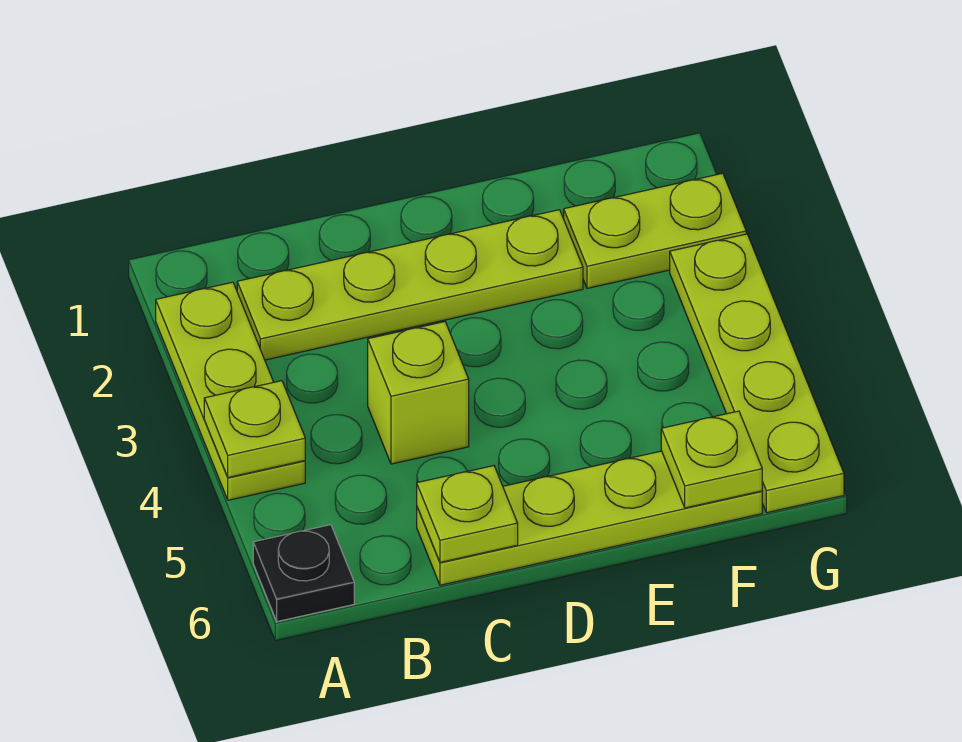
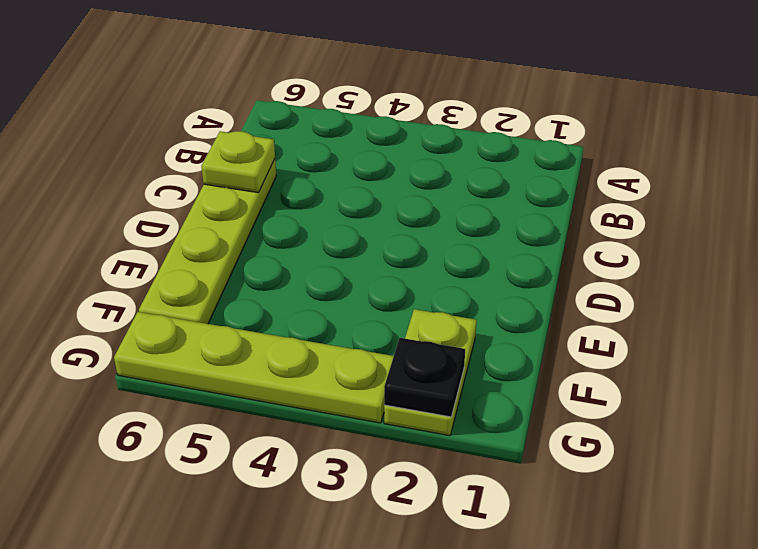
black 1x1 plate [384,338,465,417] -> black 1x1 plate moved to [253,525,354,621]
none -> lime 1x3 plate [156,282,305,500]
none -> lime 1x4 plate [237,210,583,360]

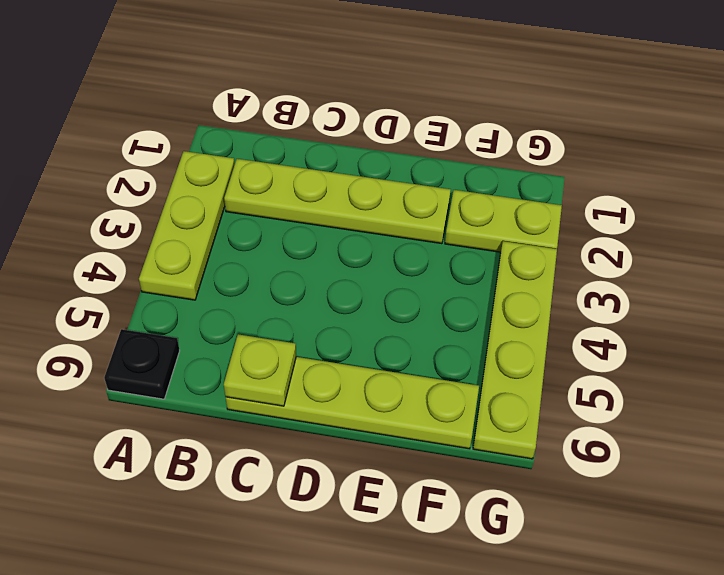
none -> lime 1x1 brick [368,322,469,464]
none -> lime 1x1 plate [204,381,305,477]

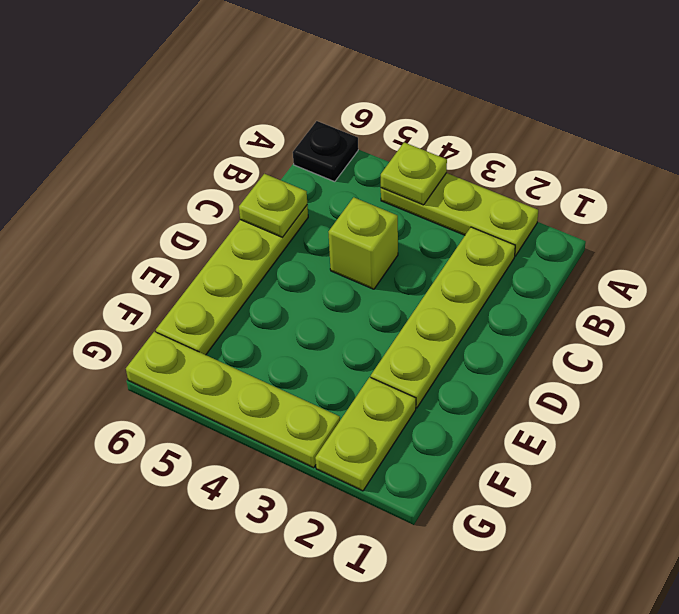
none -> lime 1x1 plate [661,411,762,508]

